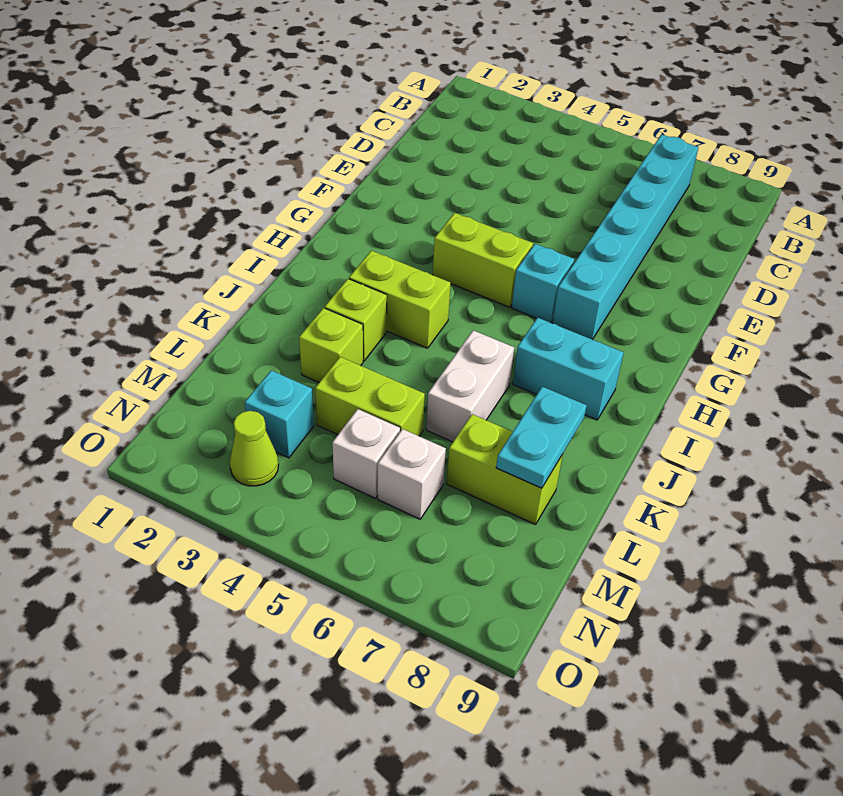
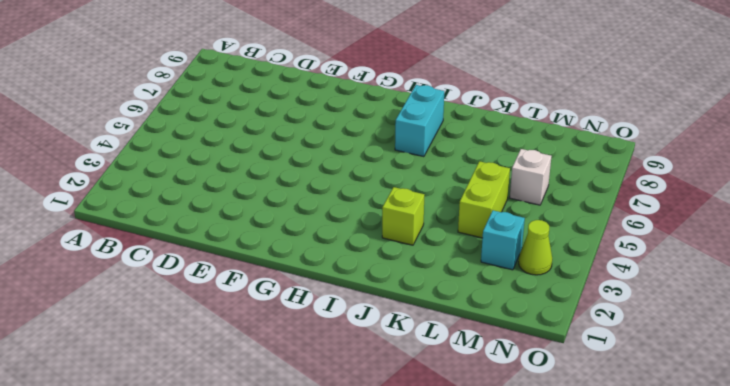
none -> cyan 1x6 brick [553,134,699,340]
none -> lime 1x2 brick [433,213,533,307]
none -> cyan 1x1 brick [512,244,574,323]

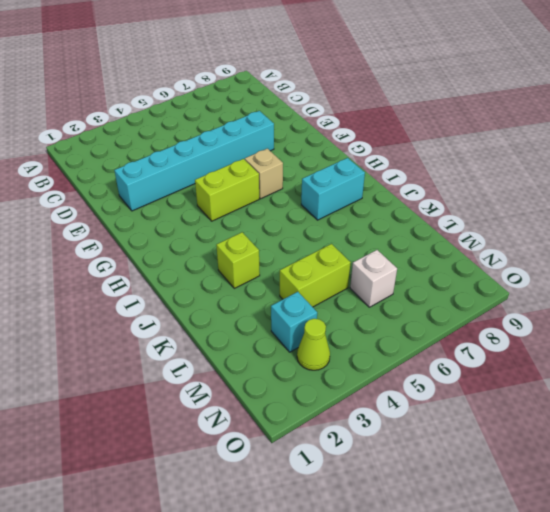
cyan 1x6 brick [114,111,274,211] -> cyan 1x6 brick turned to [553,134,699,340]
tan 1x1 brick [245,149,283,199] -> cyan 1x1 brick [512,244,574,323]
none -> lime 1x2 brick [349,251,451,348]
none -> white 1x2 brick [426,330,514,442]
none -> lime 1x1 brick [299,308,363,382]

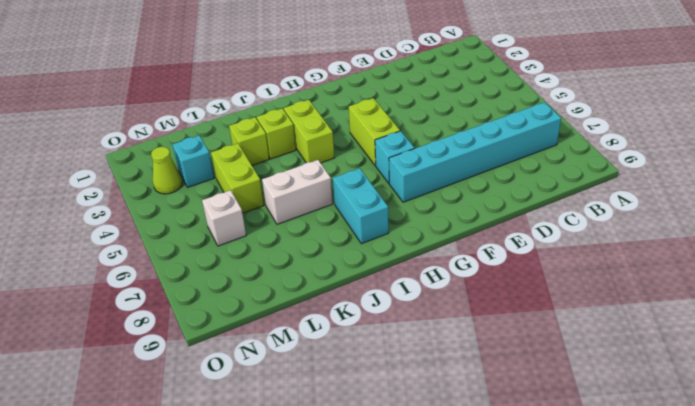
none -> lime 1x2 brick [447,414,563,525]
none -> white 1x1 brick [332,409,400,498]
none -> cyan 1x2 plate [496,387,587,488]

